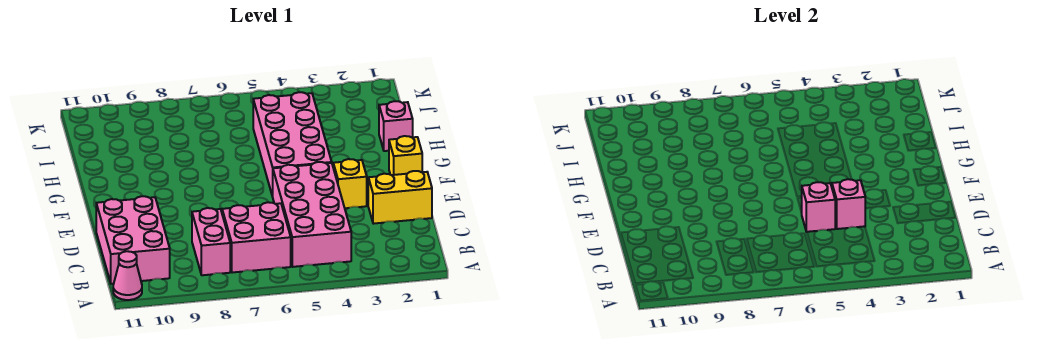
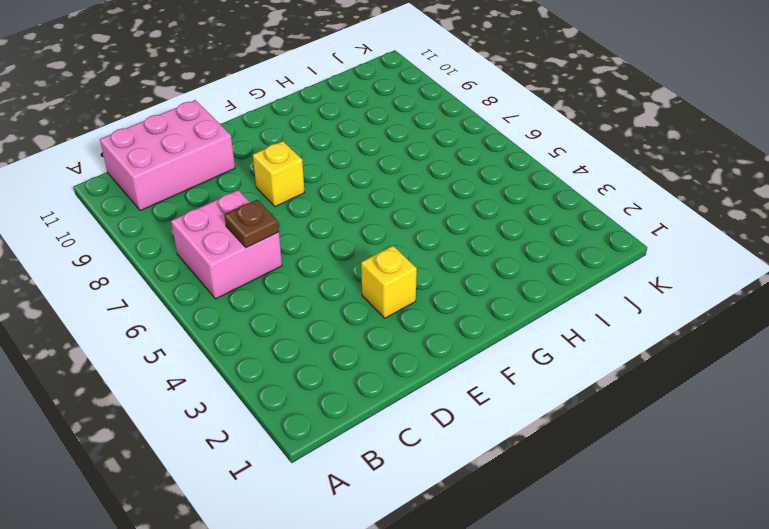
brown 1x1 plate [224,200,279,248] -> none
yellow 1x1 brick [253,141,305,207] -> yellow 1x1 brick moved to [389,136,422,175]
none -> pink 1x1 cone [113,251,142,300]
none -> pink 2x4 brick [273,162,351,267]
none -> pink 1x2 brick [192,208,230,275]

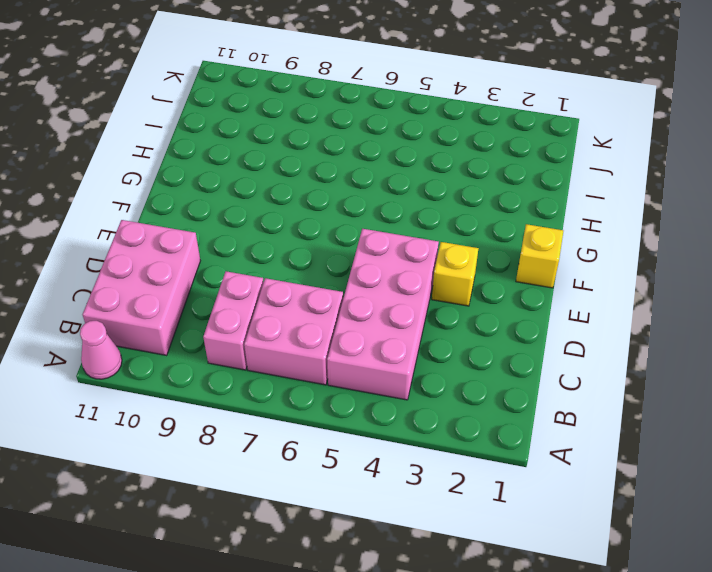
none -> yellow 1x2 brick [368,171,432,224]
none -> pink 2x4 brick [253,92,332,197]
none -> pink 1x1 brick [379,101,413,151]

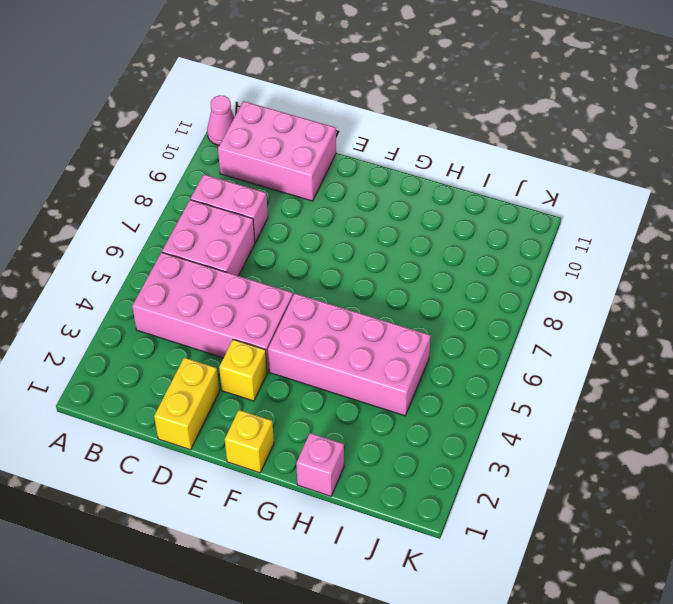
none -> pink 1x1 brick [832,179,865,229]
none -> pink 1x1 brick [801,182,835,232]

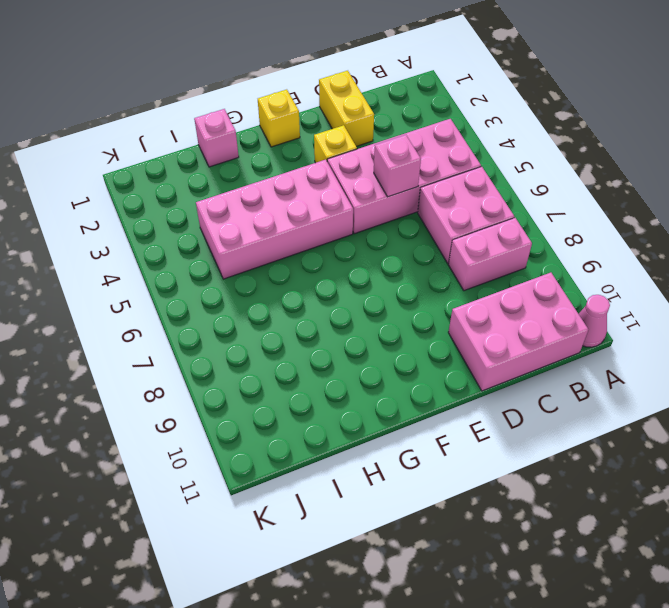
none -> pink 1x1 brick [832,179,865,229]

